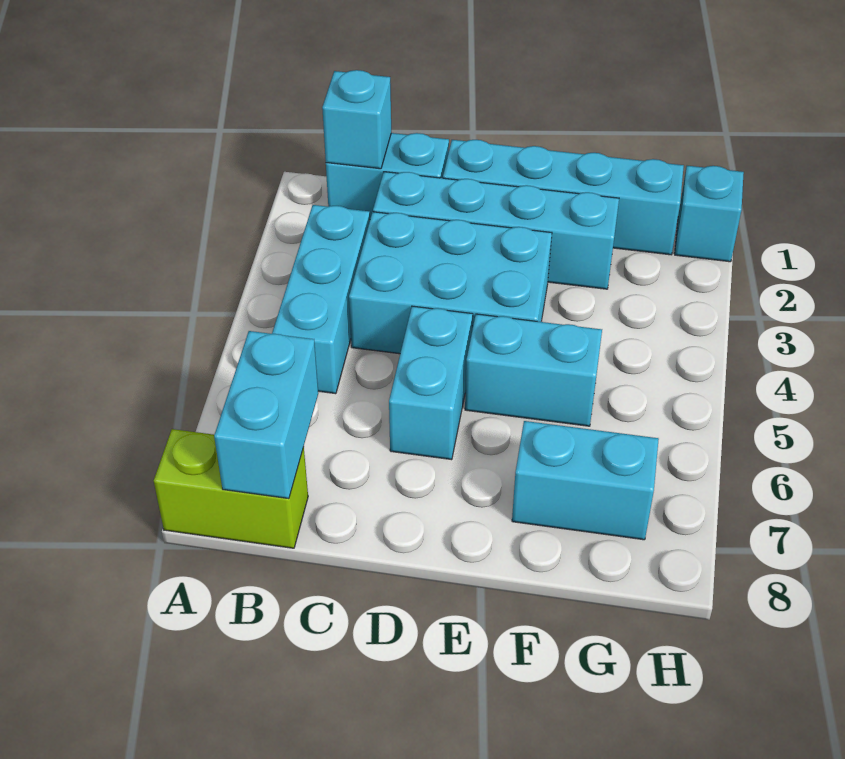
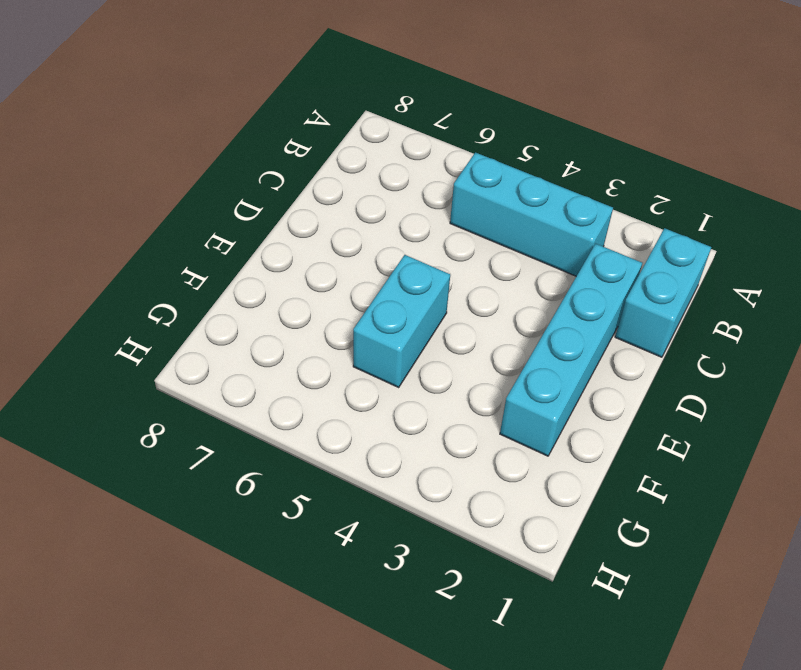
none -> lime 1x2 brick [154,429,308,548]
none -> cyan 2x3 brick [349,212,552,354]
none -> cyan 1x4 brick [443,140,684,255]

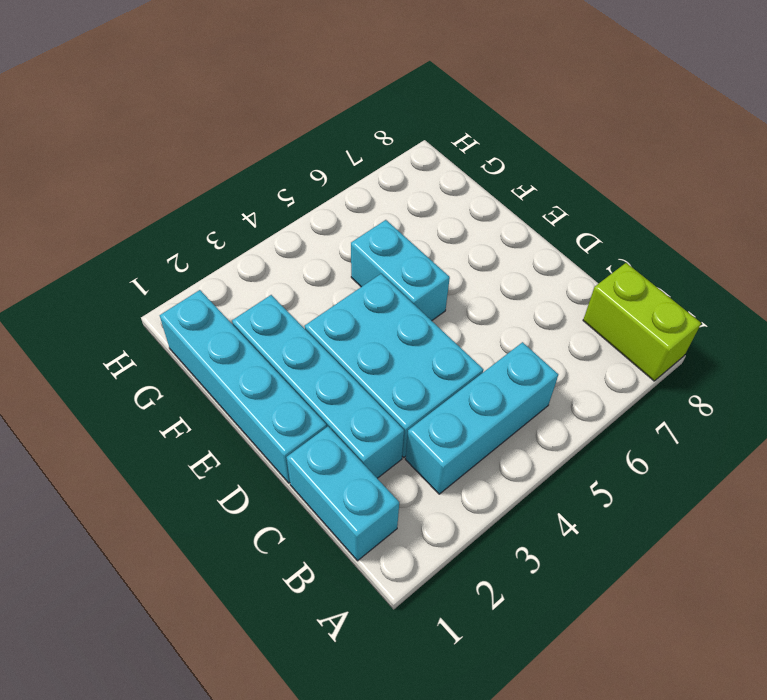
none -> cyan 1x2 brick [389,306,473,460]
none -> cyan 1x2 brick [512,421,659,540]
none -> cyan 1x1 brick [675,166,744,262]

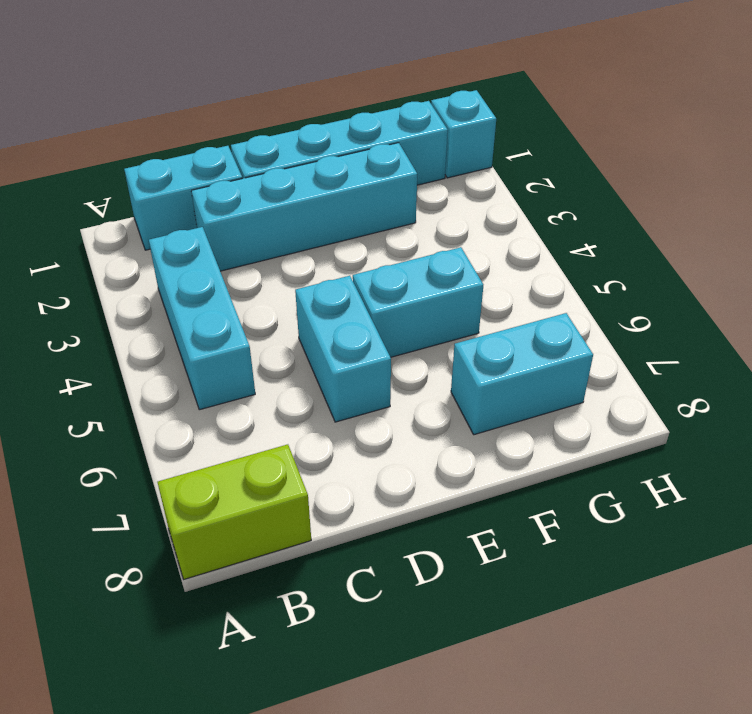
none -> cyan 2x3 brick [349,212,552,354]
none -> cyan 1x1 brick [322,70,391,169]
none -> cyan 1x2 brick [214,331,318,499]

